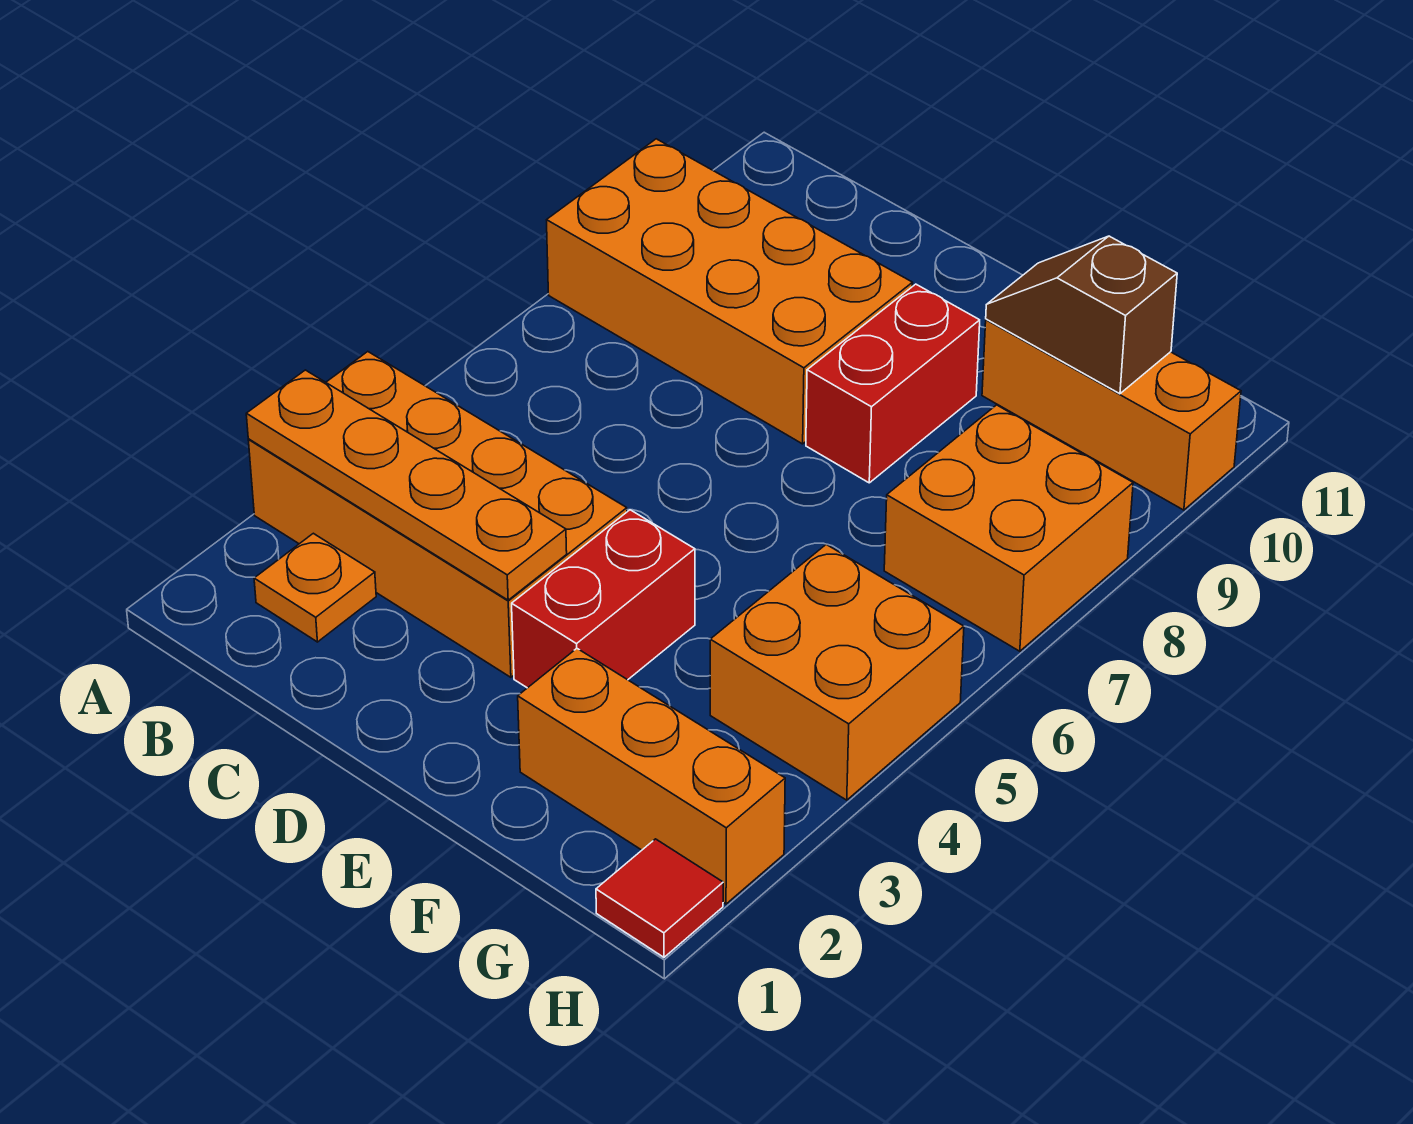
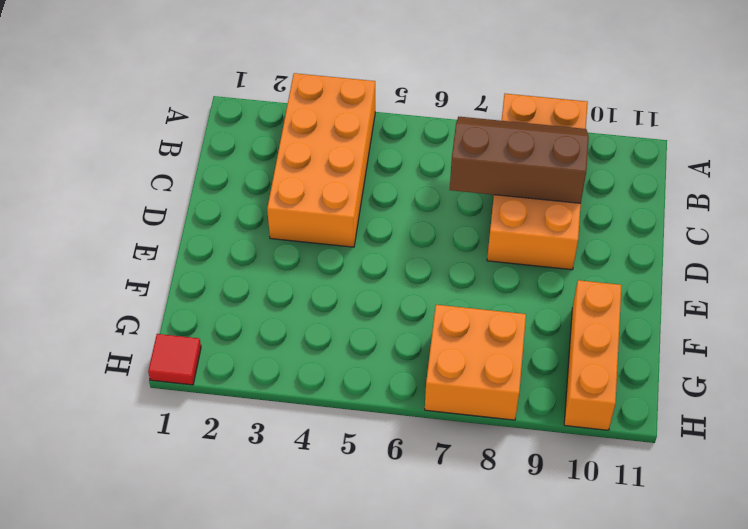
brown 2x3 slope [450,117,589,203] -> none
none -> orange 1x1 plate [254,533,376,642]
none -> red 1x2 brick [512,510,695,688]
none -> red 1x2 brick [806,284,980,483]

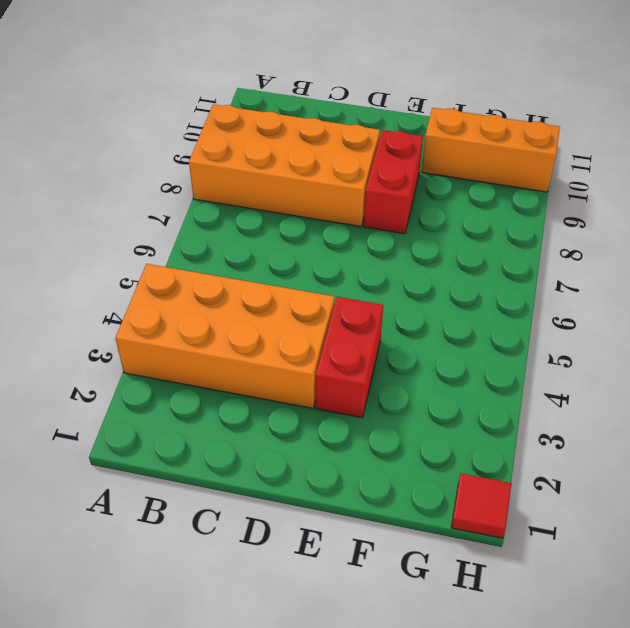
none -> orange 1x1 plate [254,533,376,642]
none -> orange 1x3 brick [518,649,785,904]
none -> orange 2x2 brick [710,544,964,800]

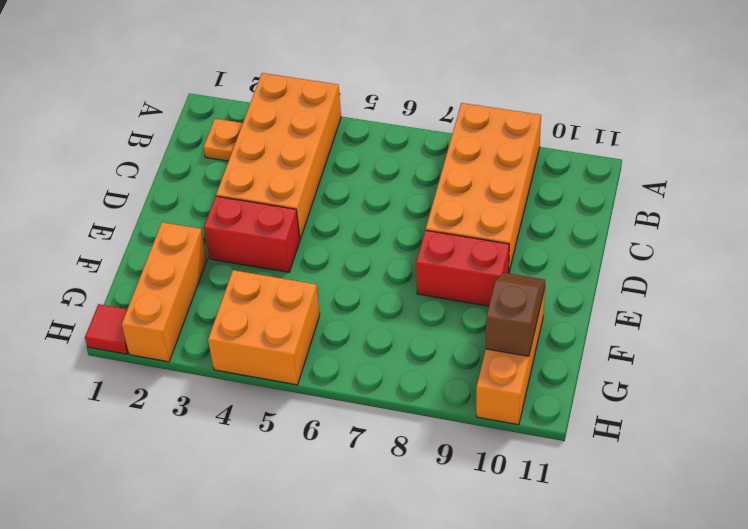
none -> orange 2x2 brick [884,405,1133,651]
none -> orange 1x4 plate [246,370,567,600]

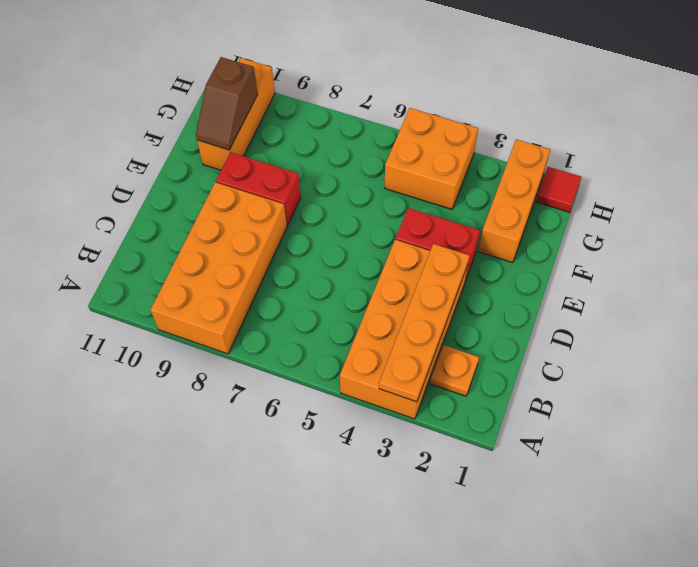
none -> orange 2x2 brick [884,405,1133,651]

